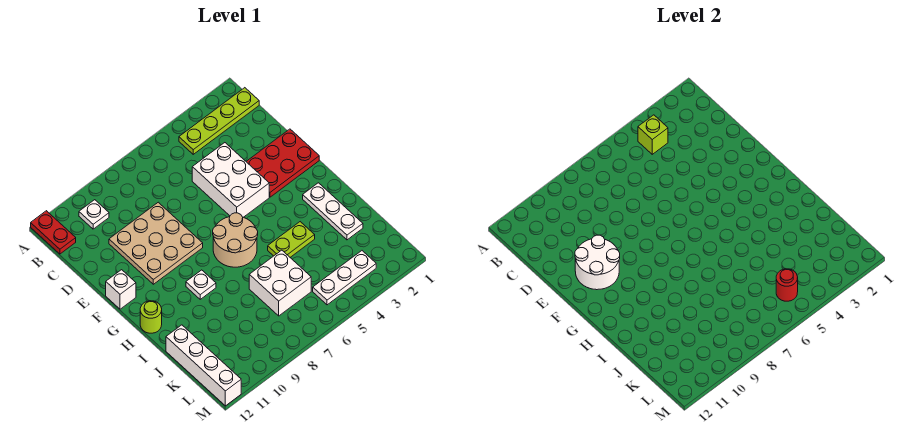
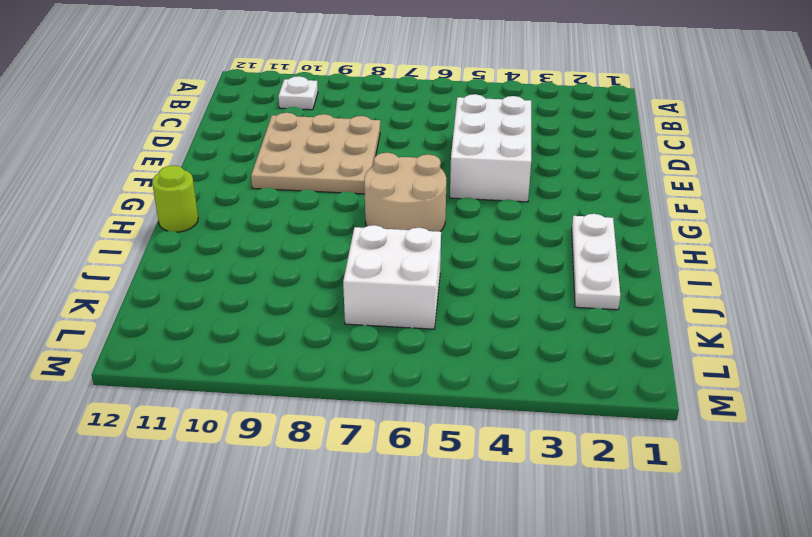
none -> red 1x2 plate [31,211,76,254]
none -> lime 1x4 plate [179,88,259,154]
none -> red 2x3 plate [246,129,319,197]

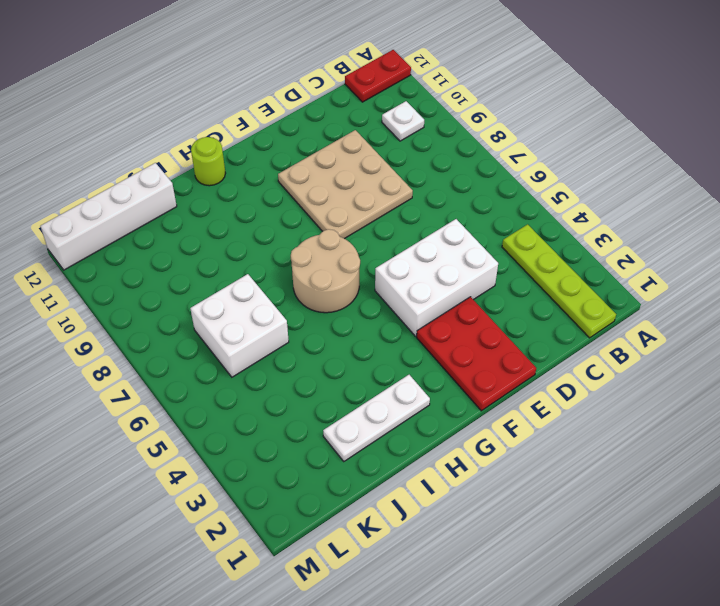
none -> white 1x1 brick [106,270,136,309]
none -> white 1x1 plate [186,270,216,299]
none -> lime 1x2 plate [268,222,315,257]

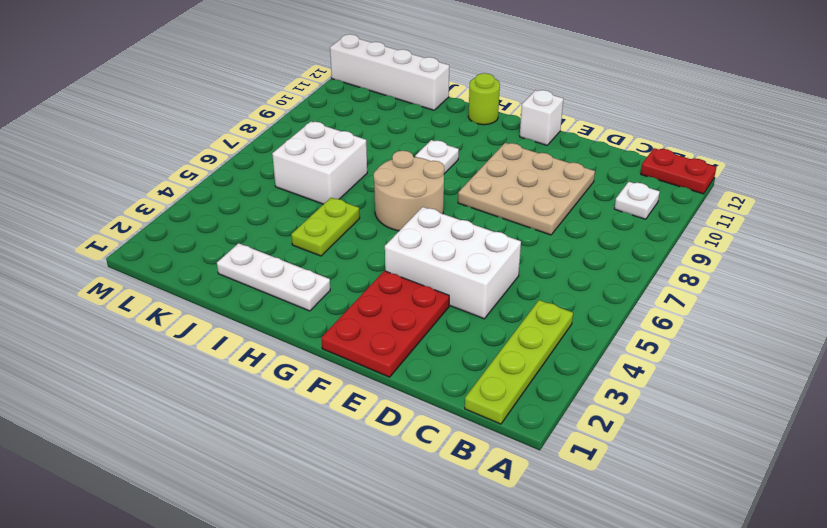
none -> white 1x3 plate [313,251,376,305]
none -> lime 1x1 brick [638,115,668,154]
none -> white 2x2 round brick [575,235,620,290]

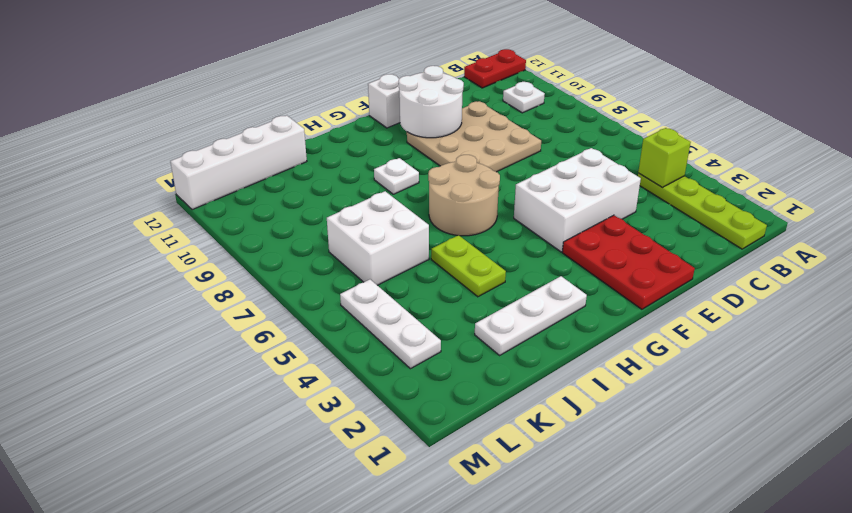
none -> lime 1x1 round brick [140,301,162,333]
none -> red 1x1 round brick [776,269,798,301]

